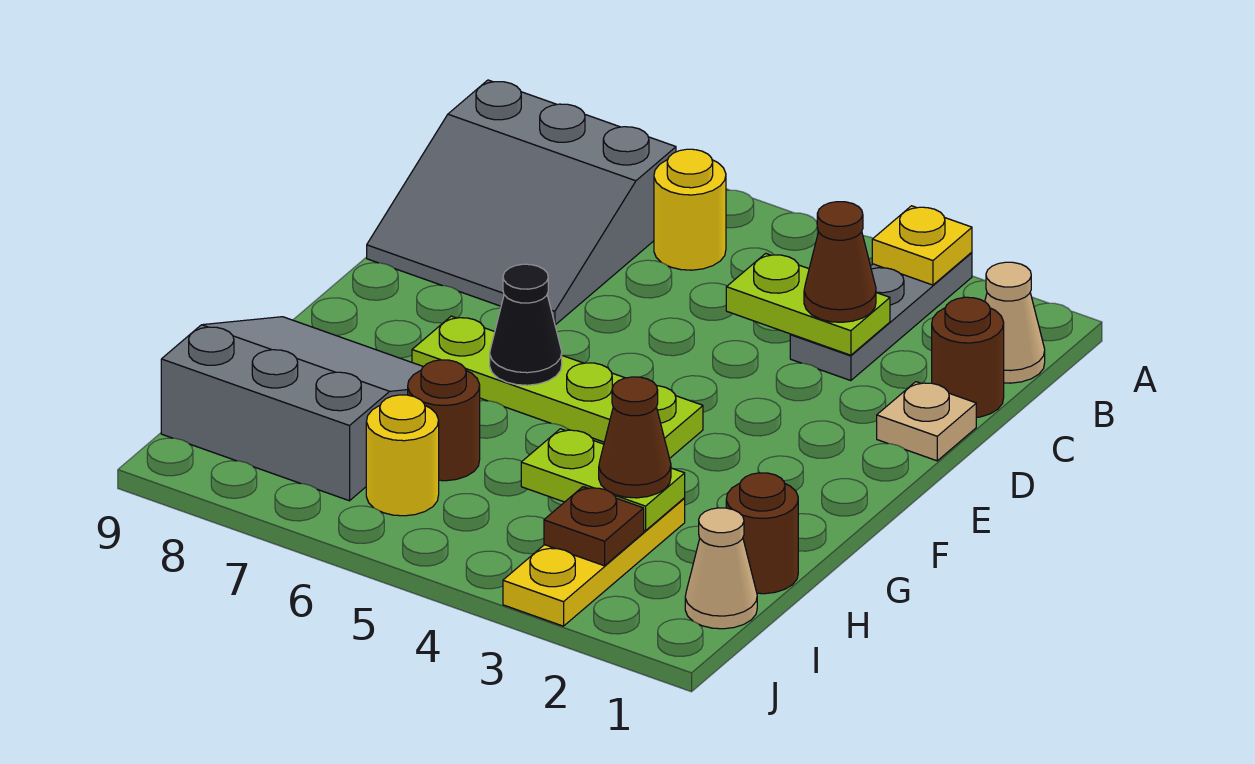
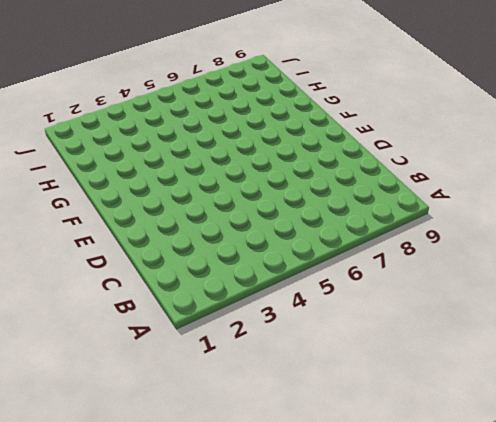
none -> grey 1x3 plate [790,252,972,381]
none -> tan 1x1 cone [985,262,1045,383]
none -> yellow 1x1 round brick [654,149,726,270]

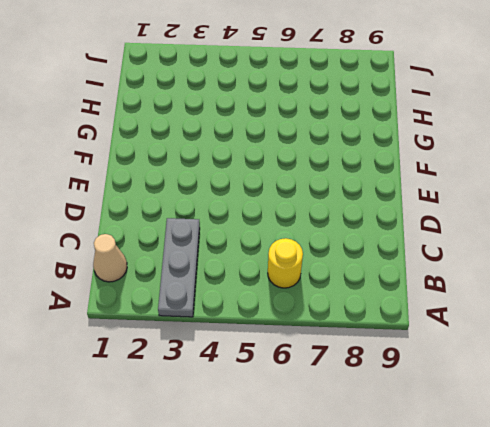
none -> grey 3x3 slope [367,80,676,325]
none -> brown 1x1 round brick [932,297,1004,417]
none -> tan 1x1 plate [877,382,976,461]

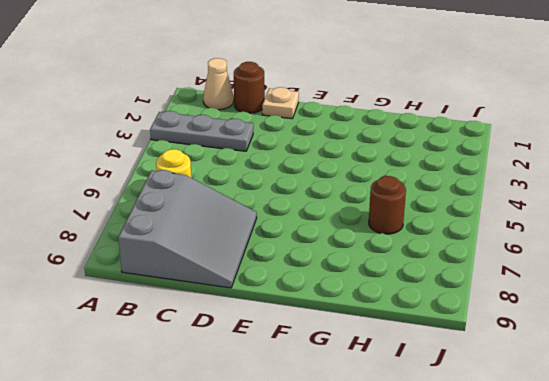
none -> lime 1x4 plate [412,316,703,458]
none -> grey 3x3 slope [161,317,423,501]
none -> brown 1x1 round brick [726,473,798,594]

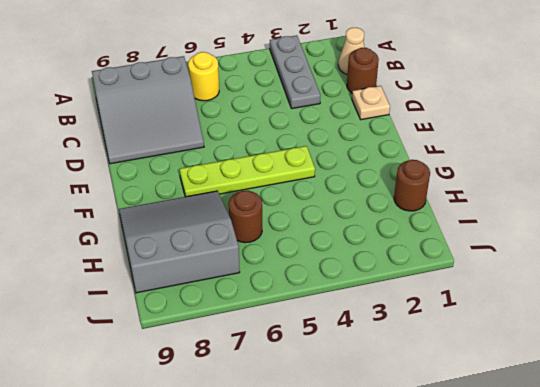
none -> yellow 1x3 plate [503,498,685,626]
none -> tan 1x1 cone [685,508,757,629]
none -> yellow 1x1 round brick [366,395,439,516]

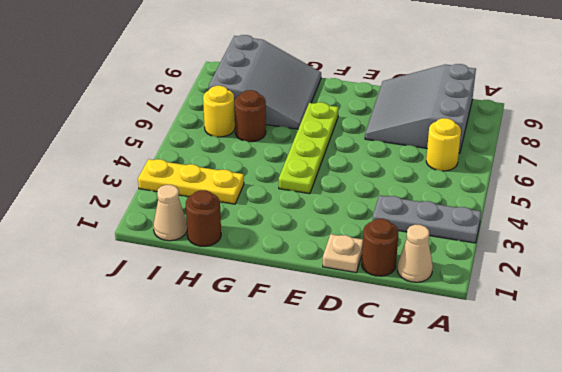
none -> yellow 1x1 plate [872,206,972,285]
none -> lime 1x2 plate [726,253,890,355]
none -> black 1x1 cone [490,264,562,385]

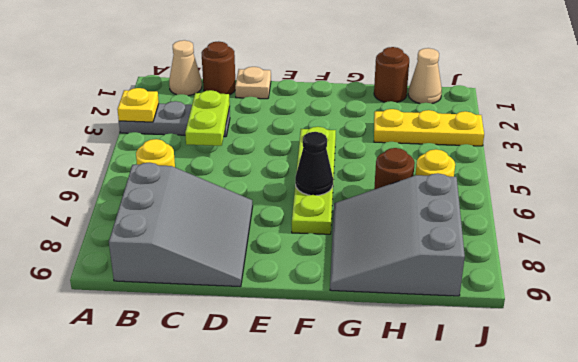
none -> lime 1x2 plate [521,429,685,531]
none -> brown 1x1 plate [544,487,644,566]
none -> brown 1x1 cone [804,202,876,322]

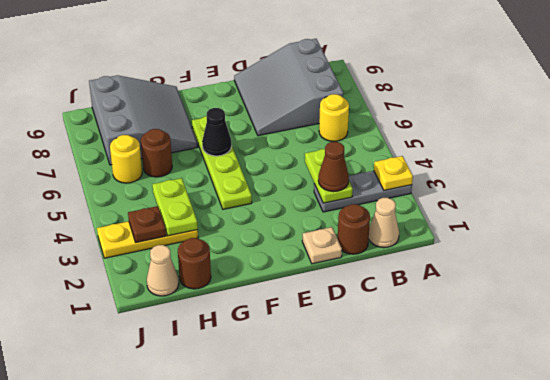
none -> brown 1x1 cone [599,377,671,498]

